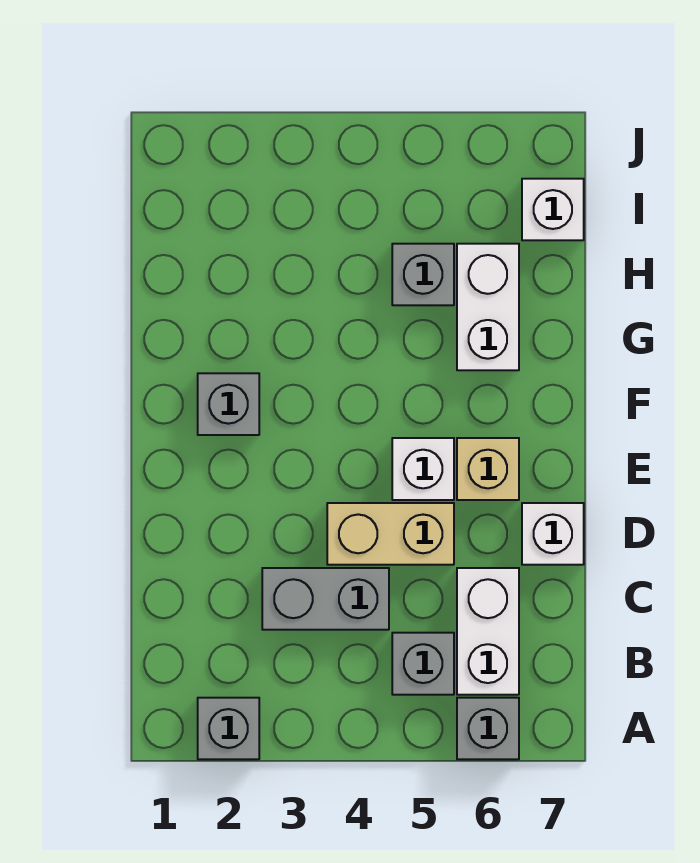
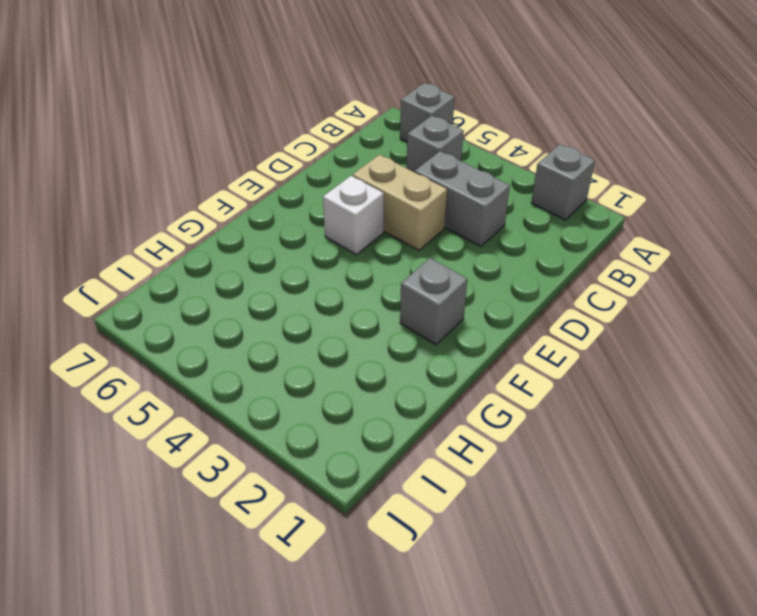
none -> white 1x2 brick [457,568,519,695]
none -> white 1x1 brick [522,503,584,565]
none -> tan 1x1 brick [457,438,519,500]

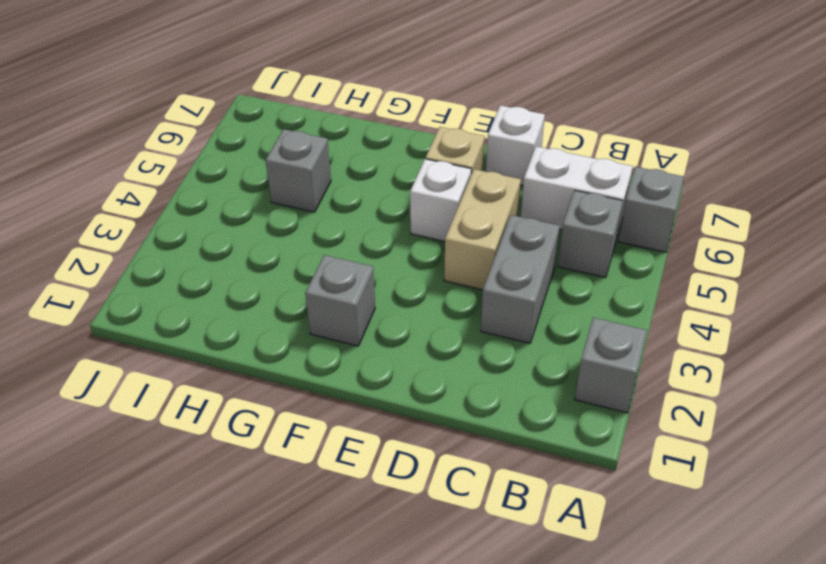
none -> white 1x2 brick [457,244,519,370]
none -> white 1x1 brick [522,179,584,240]

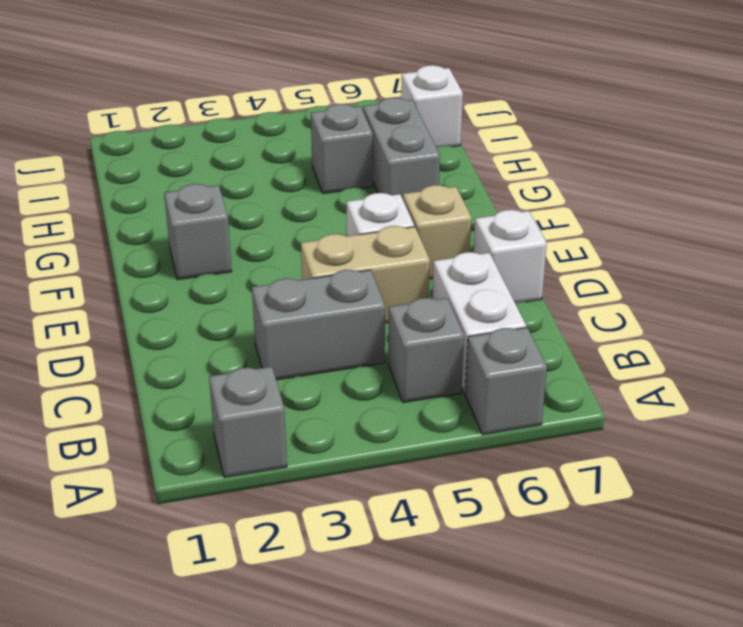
grey 1x2 brick [363,98,440,199] -> white 1x2 brick [457,244,519,370]

